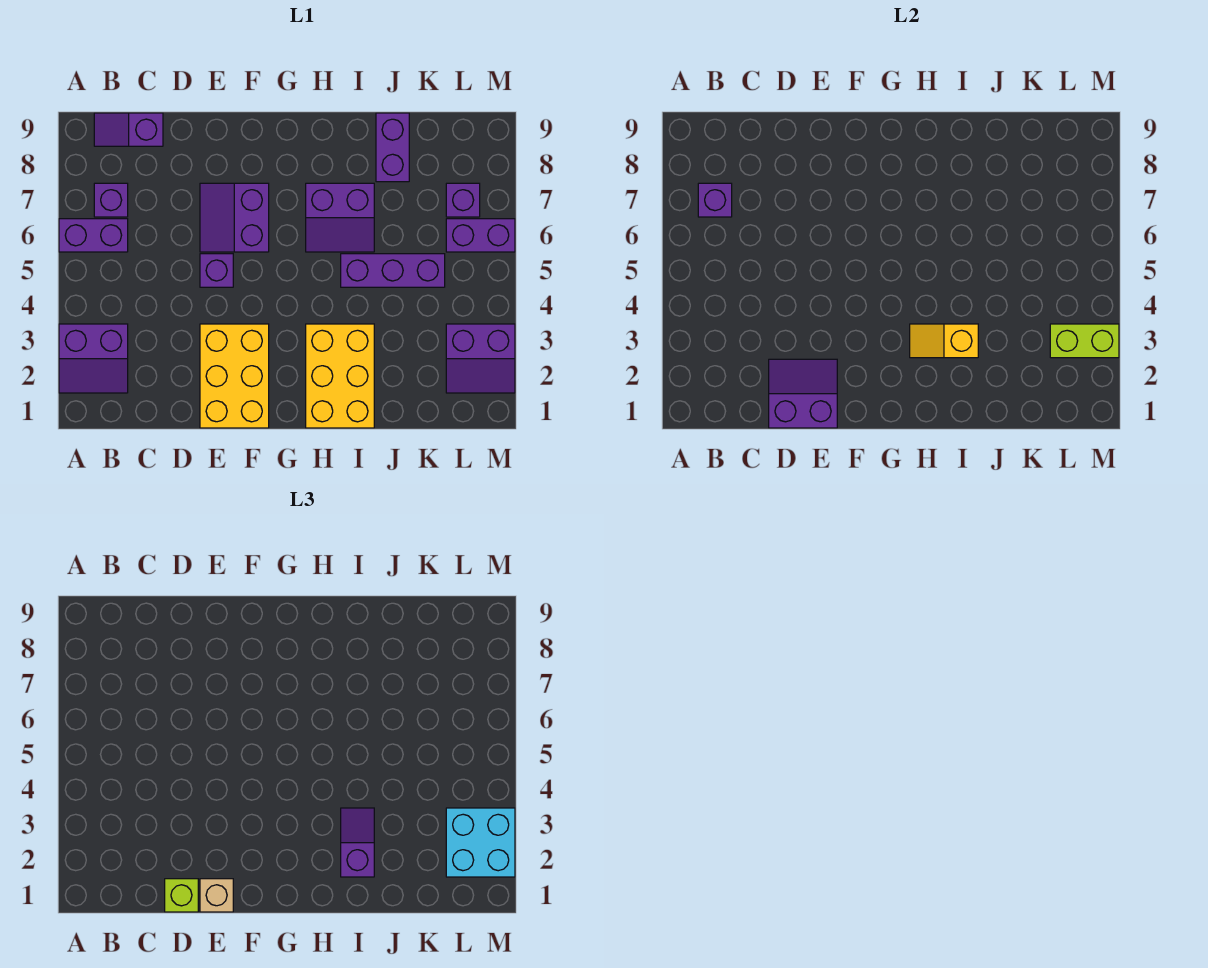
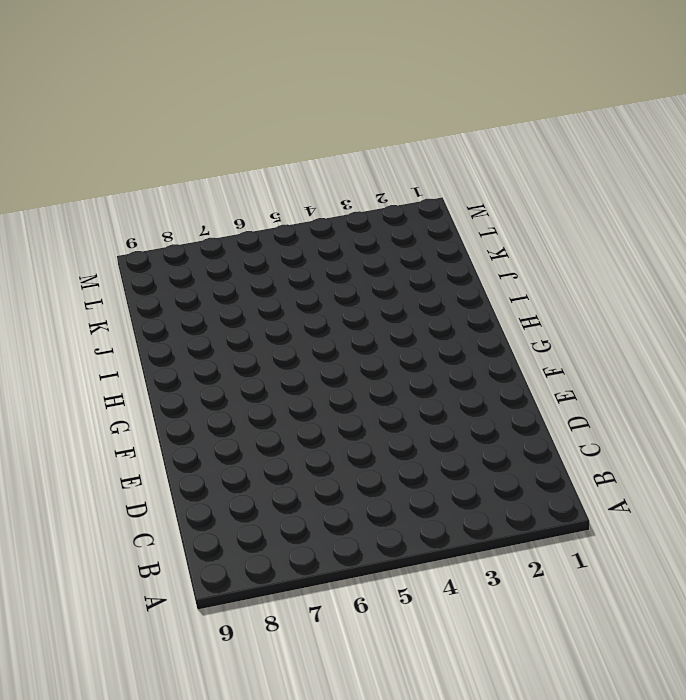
none -> purple 2x2 slope [59,324,128,393]
none -> purple 1x2 brick [59,219,128,252]
none -> purple 1x1 brick [94,183,128,217]

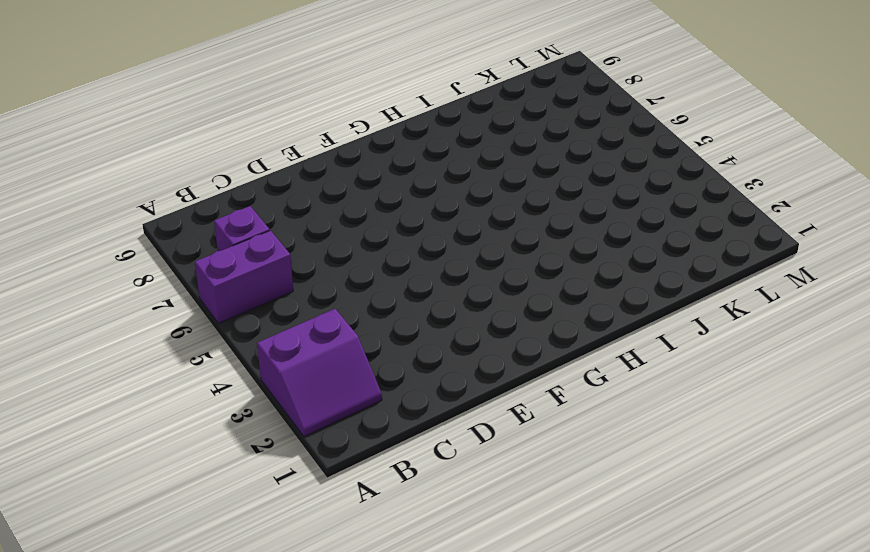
none -> purple 1x2 slope [94,113,163,146]
none -> yellow 2x3 brick [200,324,269,428]
none -> purple 1x1 brick [200,254,233,287]

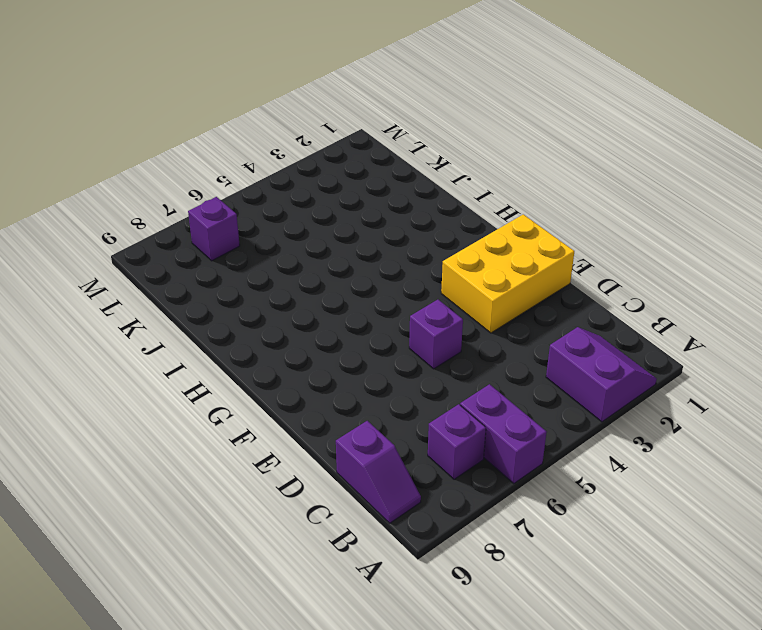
none -> purple 2x2 slope [200,183,269,252]
none -> yellow 2x3 brick [306,324,374,428]
none -> purple 2x2 slope [306,183,374,252]

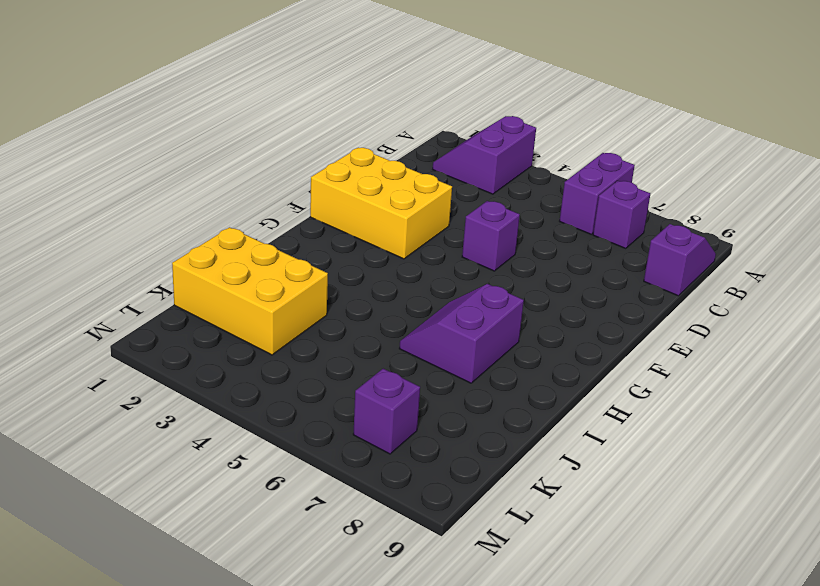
yellow 2x3 brick [172,227,328,355] -> yellow 2x3 brick moved to [306,324,374,428]
none -> purple 2x2 slope [200,183,269,252]
none -> purple 1x3 brick [341,254,445,287]
none -> purple 1x2 brick [376,113,409,182]

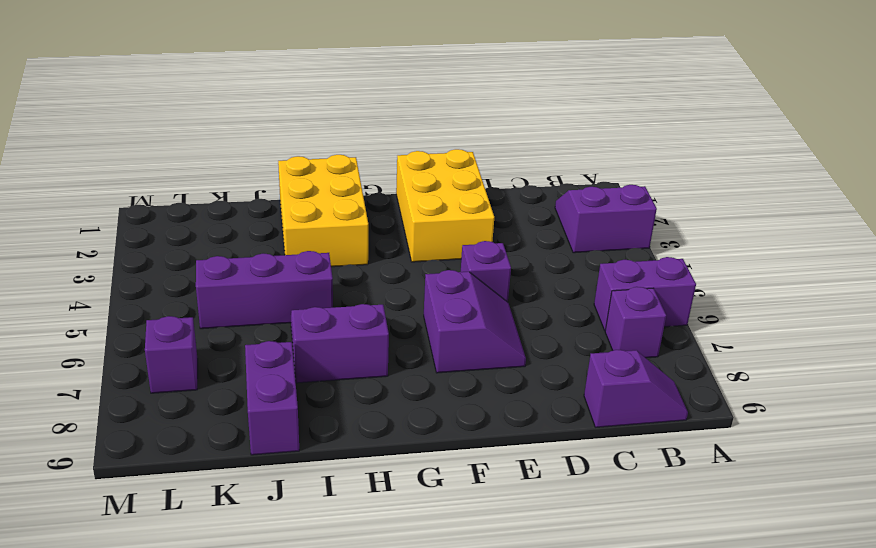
none -> purple 2x2 slope [446,324,515,393]
none -> purple 1x2 brick [446,219,515,252]
none -> purple 1x1 brick [698,183,732,217]

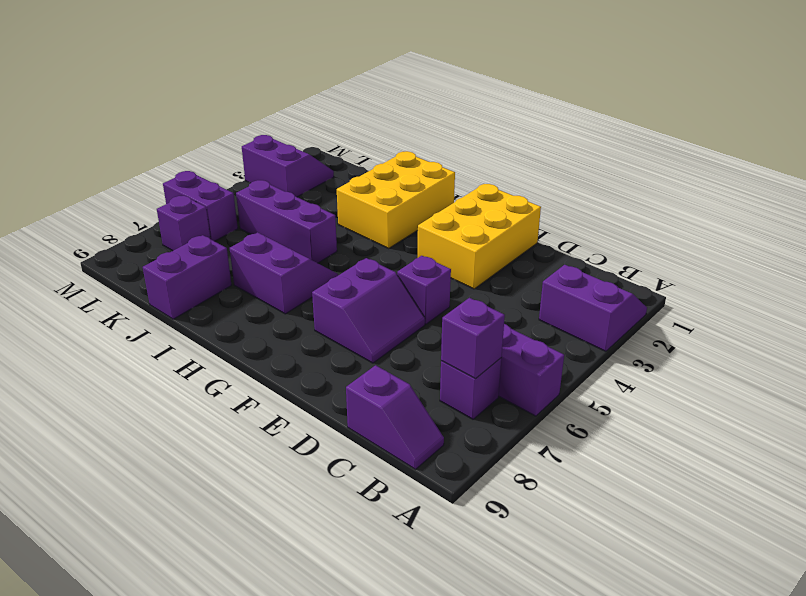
none -> purple 2x2 slope [769,359,837,428]
none -> yellow 1x2 slope [910,324,978,358]
none -> lime 1x2 brick [1050,324,1119,358]

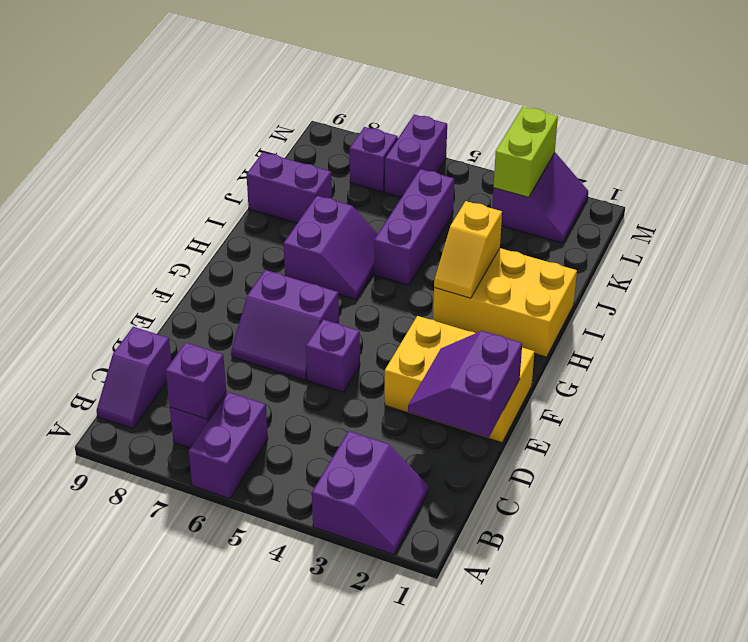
none -> lime 1x1 brick [165,879,198,912]
none -> tan 1x1 brick [200,879,233,912]
none -> purple 1x2 slope [341,808,374,877]

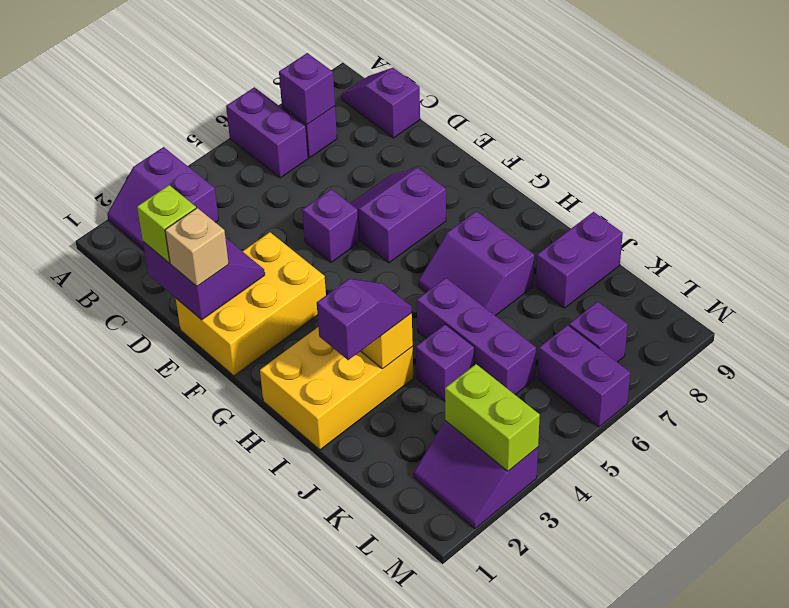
purple 1x1 brick [416,324,474,401] -> none
none -> cyan 2x2 brick [446,808,515,877]

